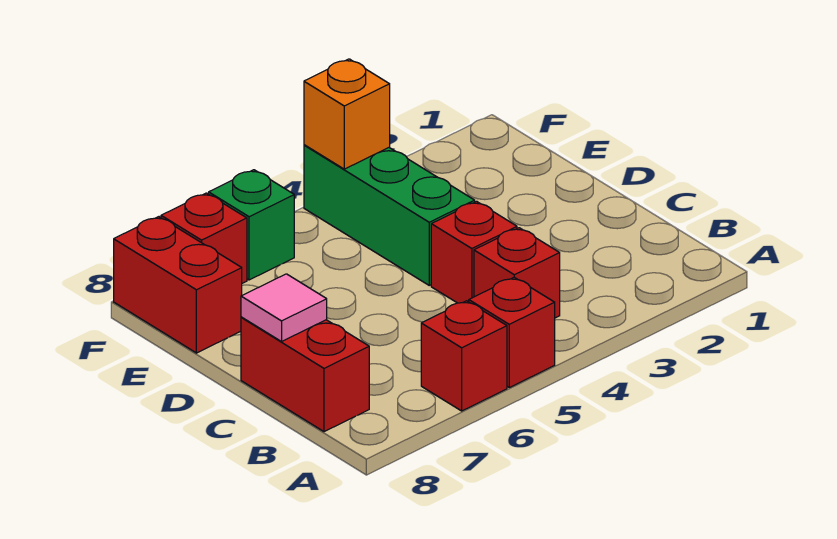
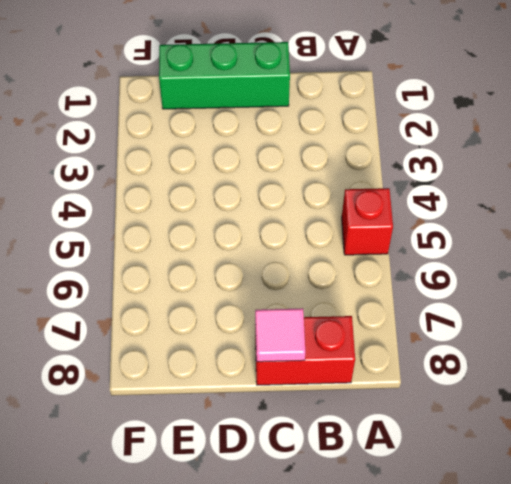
green 1x3 brick [159,42,290,109] -> green 1x3 brick moved to [304,145,475,285]
none -> red 1x1 brick [421,301,507,411]
none -> red 1x1 brick [474,228,560,318]

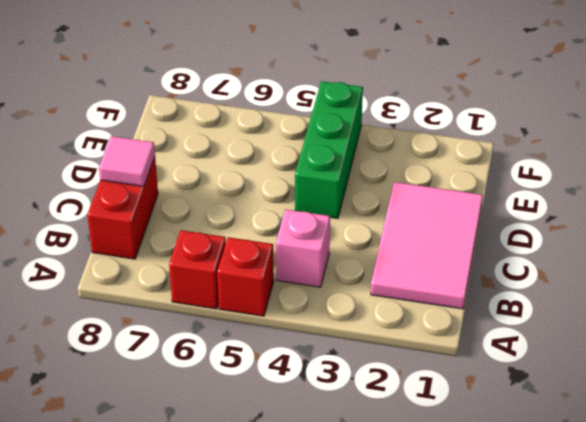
pink 2x3 tile [371,182,483,309] -> none
pink 1x1 brick [276,209,330,287] -> red 1x1 brick [474,228,560,318]
none -> red 1x1 brick [431,201,517,303]
none -> red 1x2 brick [114,217,242,353]

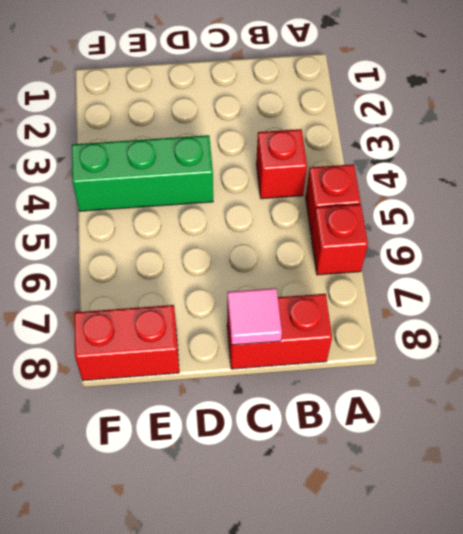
none -> red 1x1 brick [431,201,517,303]
none -> green 1x1 brick [209,170,294,280]

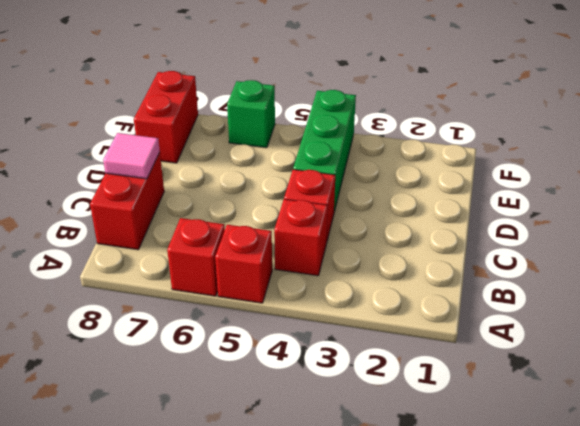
none -> red 1x1 brick [161,193,247,283]
none -> orange 1x1 brick [304,59,390,169]

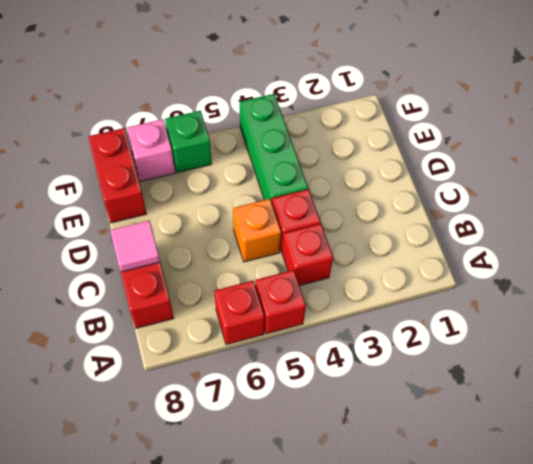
orange 1x1 brick [233,199,281,262] -> orange 1x1 brick moved to [304,59,390,169]
pink 1x1 brick [127,119,175,182] -> red 1x1 brick [161,193,247,283]

